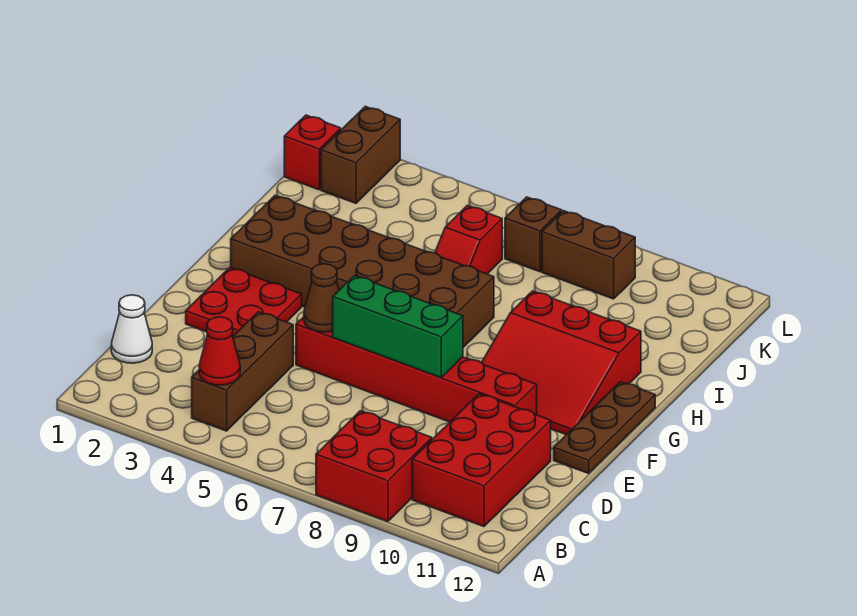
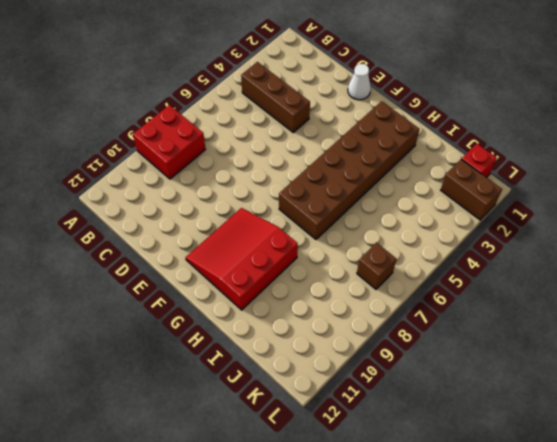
white 1x1 cone [348,64,371,100] -> white 1x1 cone moved to [111,295,152,363]
none -> red 2x3 brick [412,394,551,527]
none -> red 2x2 plate [186,268,302,336]
none -> red 1x6 brick [296,317,537,422]

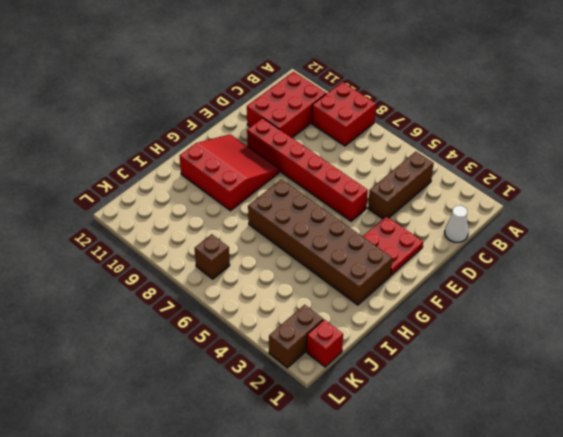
none -> brown 1x3 plate [554,382,655,473]
none -> red 1x2 slope [435,206,502,274]
none -> brown 1x2 brick [542,211,635,299]

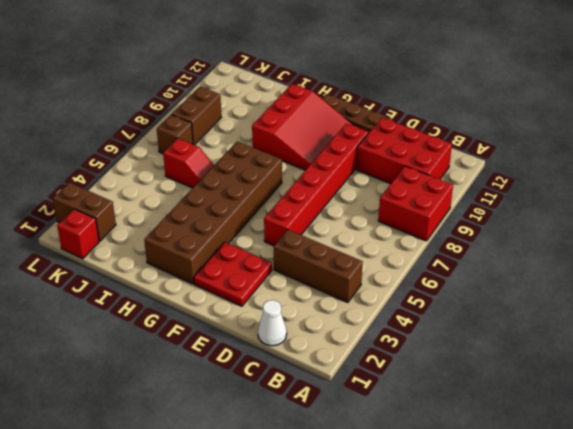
none -> red 1x1 cone [199,317,240,385]
none -> brown 1x1 cone [304,264,339,332]
none -> green 1x3 brick [333,276,463,378]

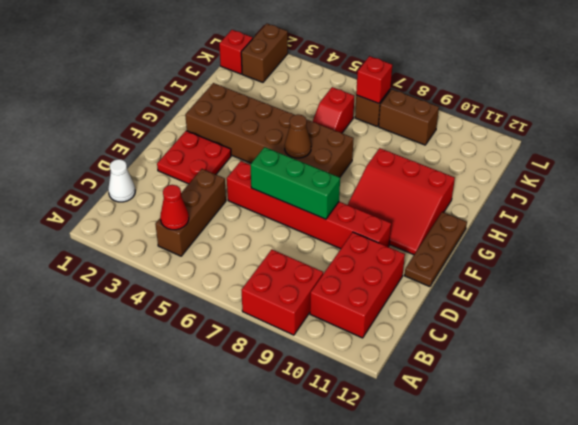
brown 1x1 cone [285,115,311,158] -> brown 1x1 cone moved to [304,264,339,332]
red 1x1 brick [356,56,392,103] -> none

